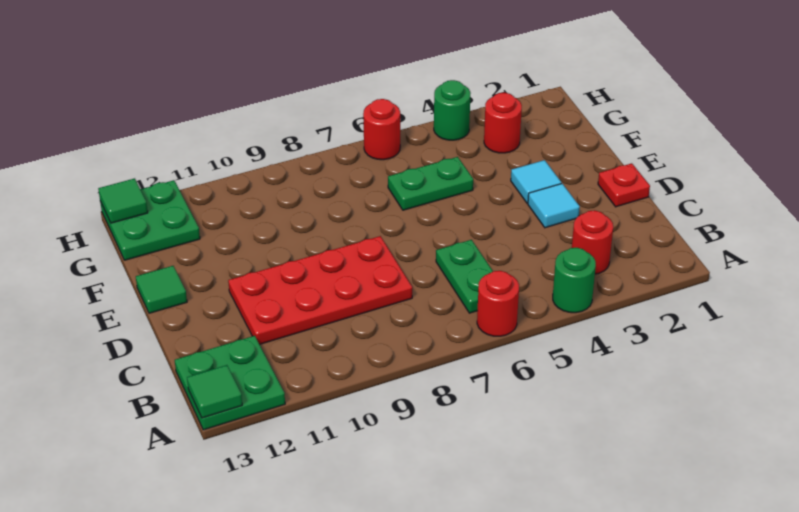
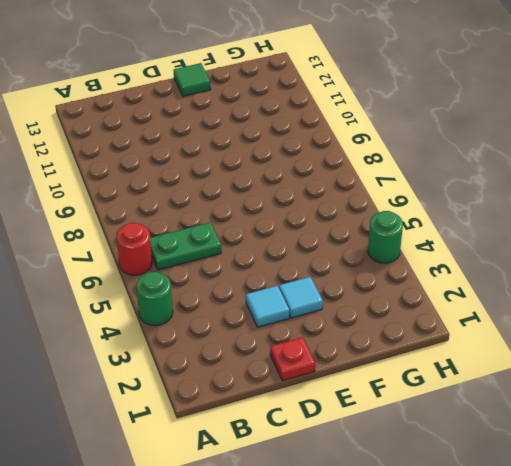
none -> green 2x2 plate [175,336,285,430]
none -> red 1x1 round brick [572,210,613,274]
none -> red 2x4 plate [228,236,412,344]

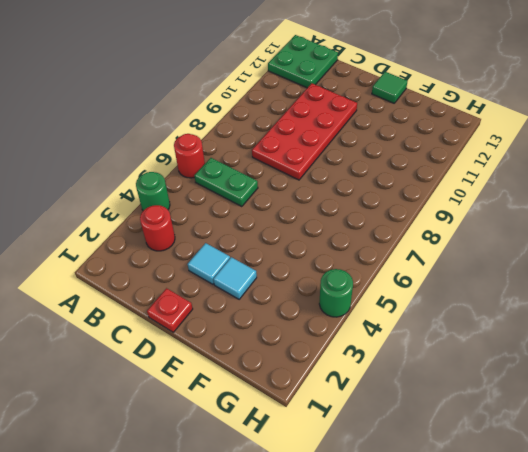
none -> green 1x2 plate [388,157,473,210]
none -> red 1x1 round brick [484,93,522,153]
none -> green 2x2 plate [100,180,200,260]

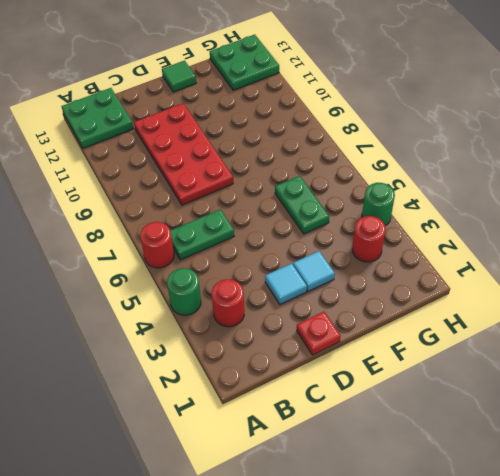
none -> red 1x1 round brick [363,99,400,160]
none -> green 1x1 tile [187,365,242,418]
none -> green 1x1 tile [98,178,148,223]

